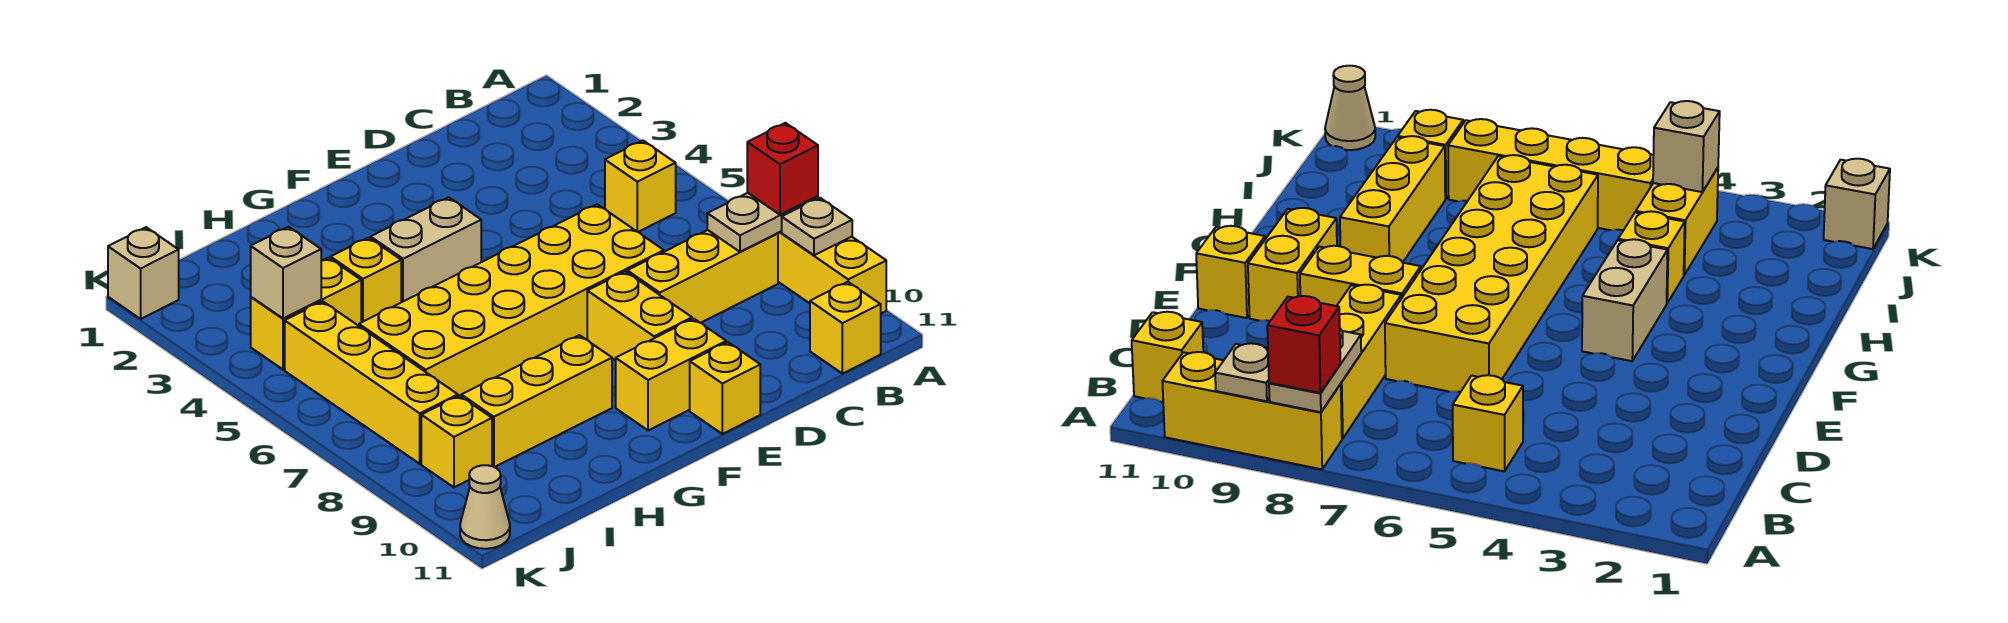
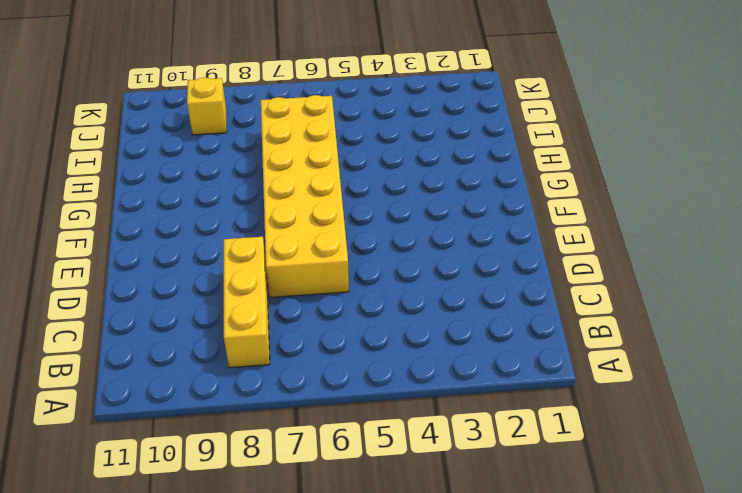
none -> yellow 1x3 brick [778,231,886,313]
none -> yellow 1x1 brick [605,141,676,232]
none -> yellow 1x1 brick [810,282,881,374]

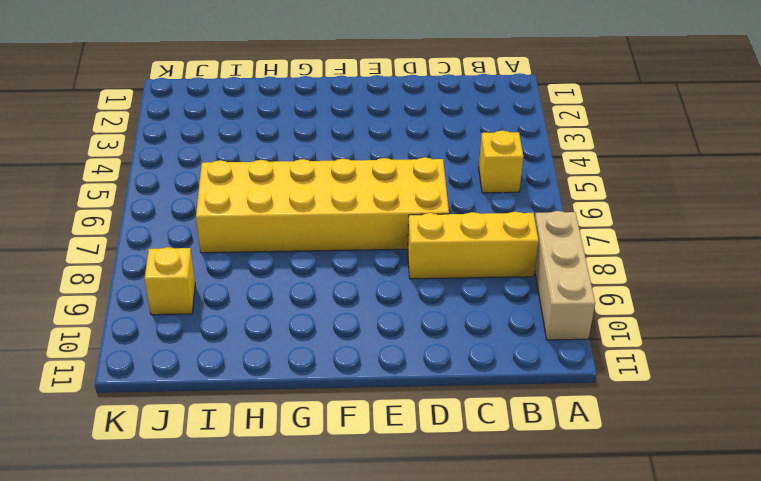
tan 1x3 brick [535,211,595,340] -> yellow 1x3 brick [778,231,886,313]
none -> yellow 1x1 brick [810,282,881,374]
none -> yellow 1x2 brick [587,271,692,360]
none -> yellow 1x2 brick [616,319,726,431]

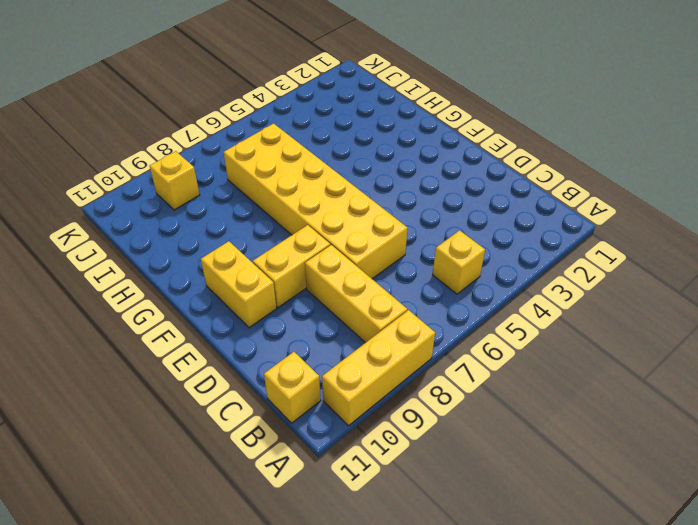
none -> yellow 1x1 brick [690,342,760,434]
none -> tan 1x2 brick [371,197,481,302]
none -> yellow 1x3 brick [461,335,612,467]

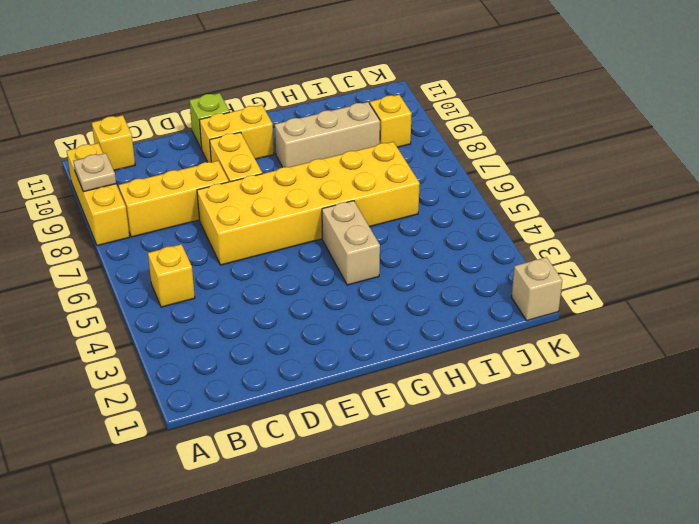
lime 1x1 brick [190,93,230,149] -> yellow 1x1 brick [690,342,760,434]
tan 1x2 brick [322,201,380,285] -> tan 1x2 brick turned to [371,197,481,302]
tan 1x3 brick [275,102,380,167] -> yellow 1x3 brick [461,335,612,467]
none -> yellow 1x1 brick [331,238,401,322]
none -> yellow 1x2 brick [251,258,361,370]
none -> yellow 1x4 brick [285,301,458,464]

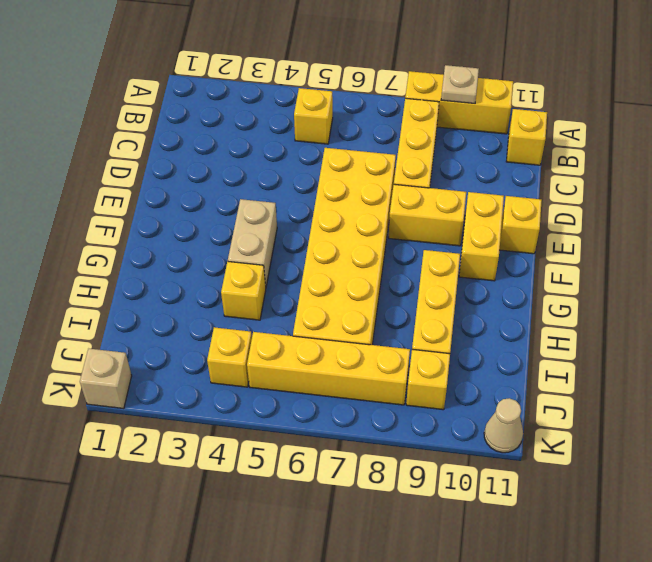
yellow 1x1 brick [207,327,252,387] -> yellow 1x2 brick [251,258,361,370]
none -> tan 1x2 plate [707,193,818,252]
none -> tan 1x1 brick [251,227,321,319]
none -> red 1x1 brick [747,123,818,215]

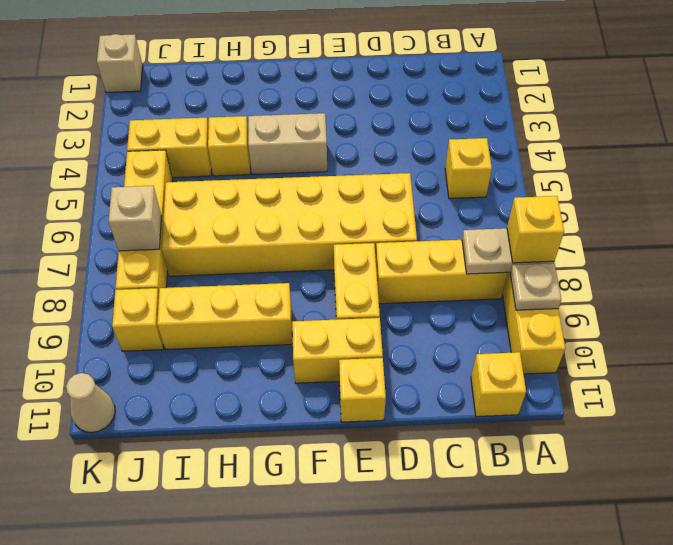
yellow 1x1 brick [507,196,564,263] -> red 1x1 brick [747,123,818,215]
tan 1x1 brick [108,186,162,251] -> tan 1x1 brick moved to [251,227,321,319]

